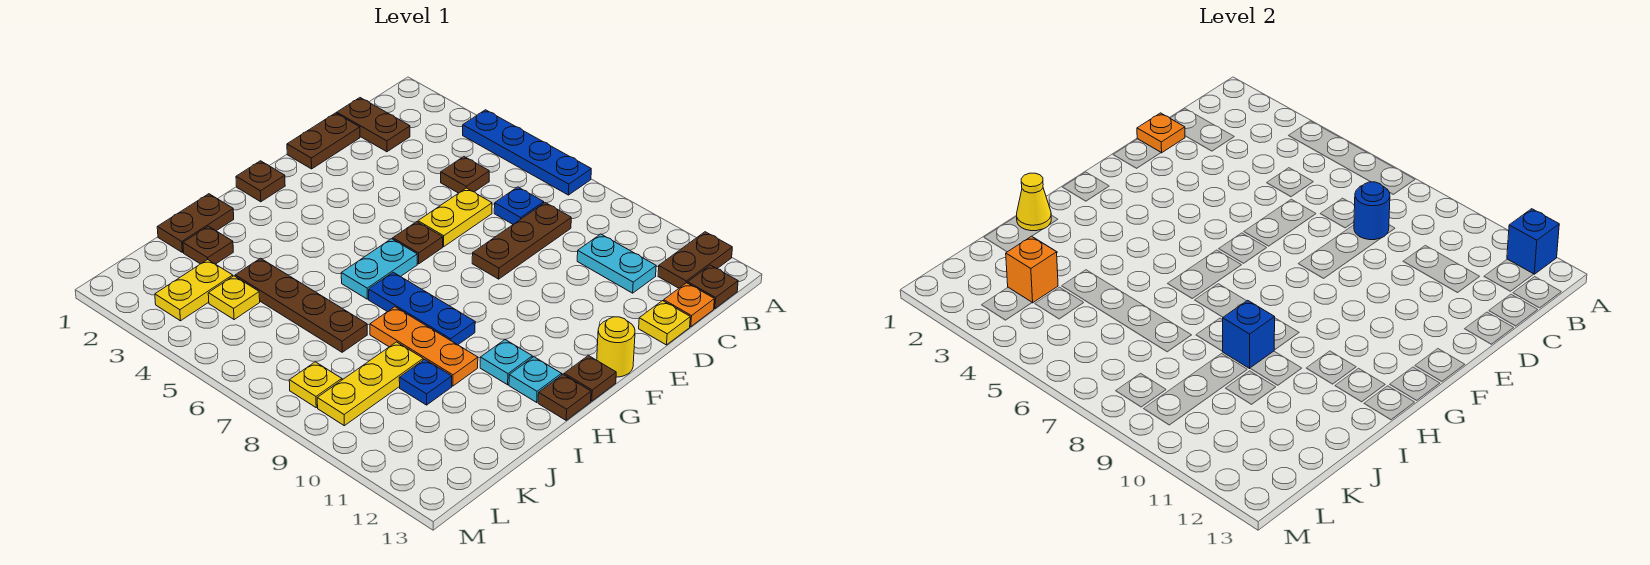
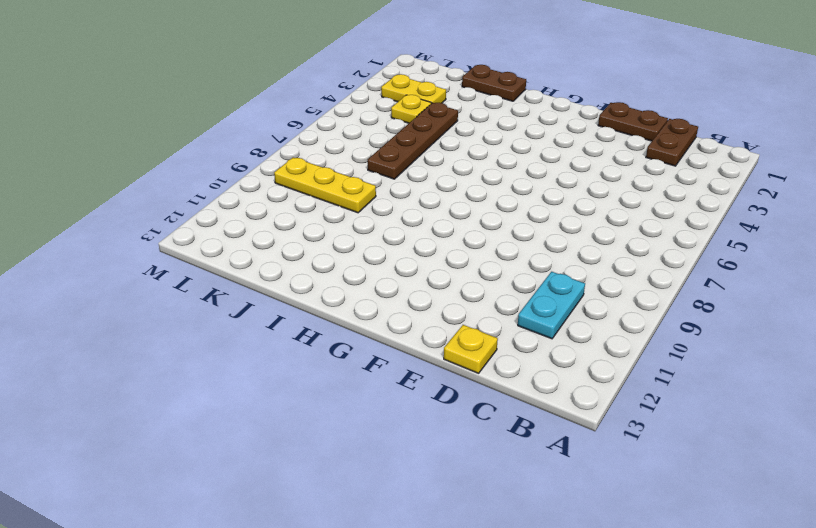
none -> blue 1x4 plate [463,110,591,195]
none -> brown 1x2 plate [658,232,732,288]
none -> brown 1x1 plate [688,265,738,309]
none -> brown 1x1 plate [441,157,489,193]

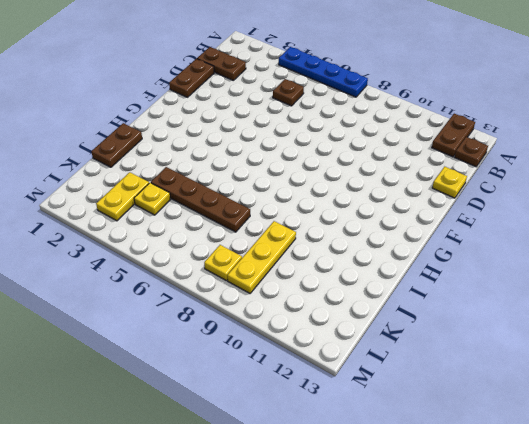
none -> blue 1x1 plate [494,187,544,224]
none -> brown 1x3 plate [472,203,571,279]
none -> cyan 1x2 plate [577,234,656,293]
none -> orange 1x1 plate [664,283,714,327]

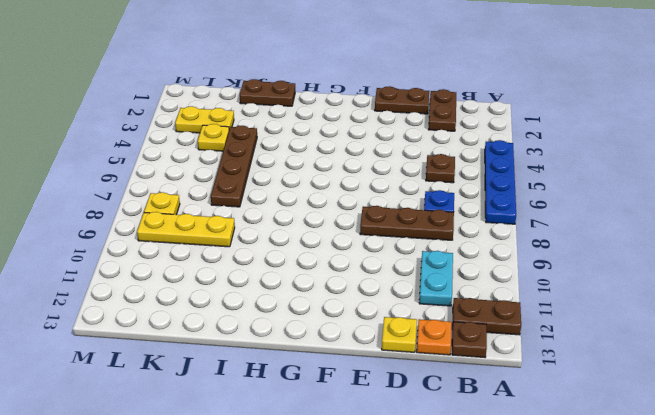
none -> yellow 1x2 plate [418,188,492,247]
none -> brown 1x1 plate [393,222,443,264]
none -> yellow 1x1 round brick [597,317,635,377]
none -> brown 1x1 plate [236,161,285,202]

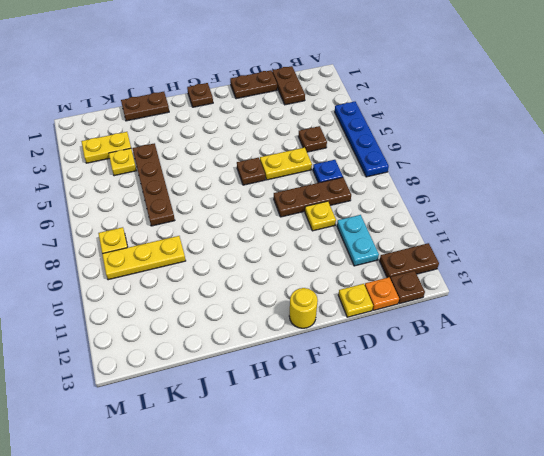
yellow 1x1 plate [305,201,336,231] -> none
none -> cyan 1x2 plate [341,239,417,299]
none -> brown 1x1 plate [564,356,616,401]
none -> blue 1x3 plate [369,272,475,345]
none -> cyan 1x1 plate [480,340,532,385]

